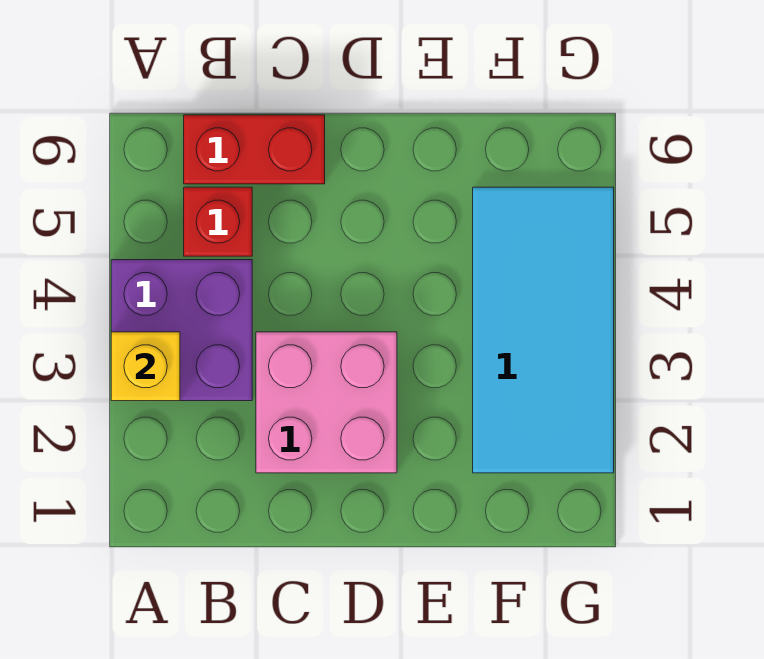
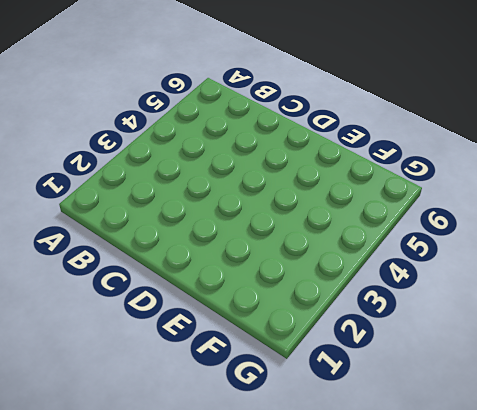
none -> purple 2x2 brick [111,260,252,401]
none -> red 1x1 brick [184,187,252,256]

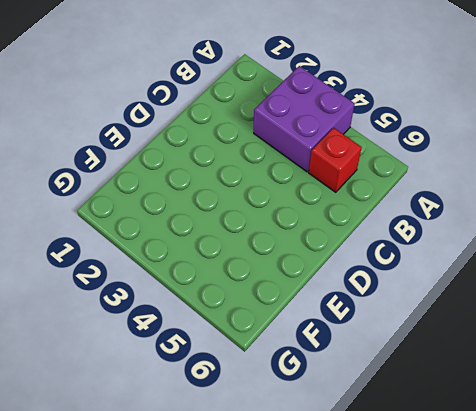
none -> red 1x2 brick [184,115,325,184]
none -> pink 2x2 brick [256,332,397,473]

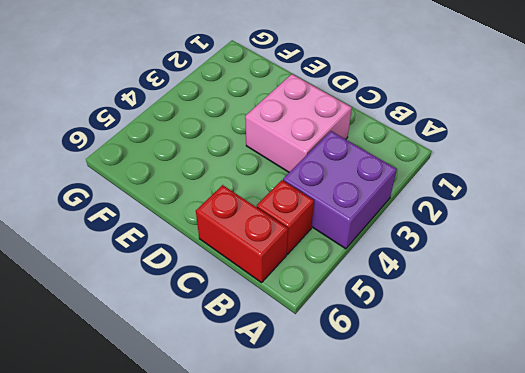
none -> cyan 2x4 tile [473,187,614,473]
none -> yellow 1x1 brick [111,332,180,401]

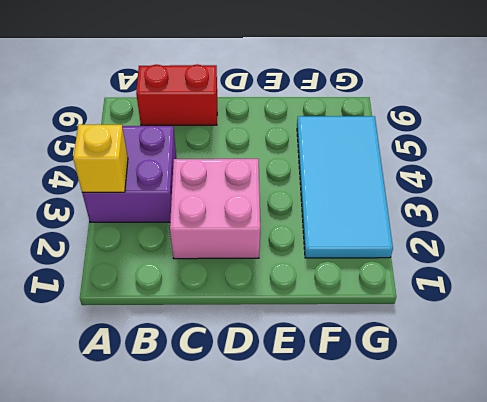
none -> red 1x1 brick [184,187,252,256]

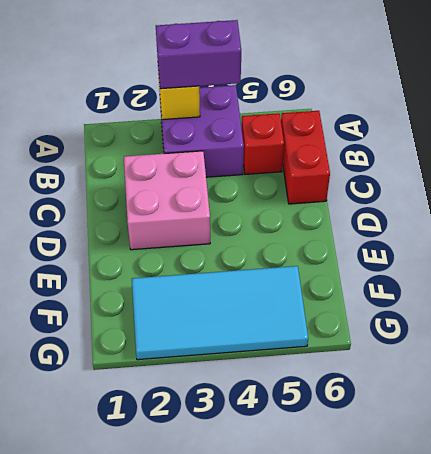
purple 1x2 brick [156,20,241,89] -> none

